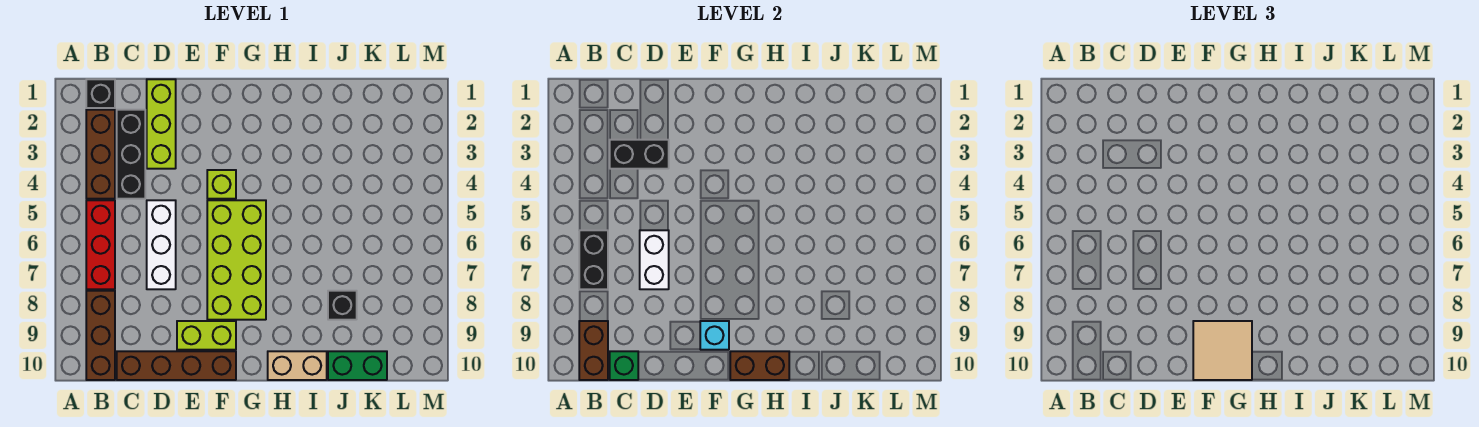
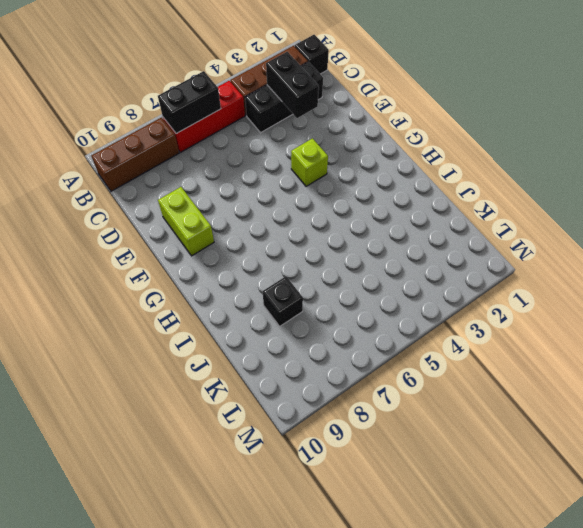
none -> brown 1x4 brick [117,351,236,380]
none -> lime 1x3 brick [147,79,176,169]
none -> white 1x3 brick [147,200,176,289]

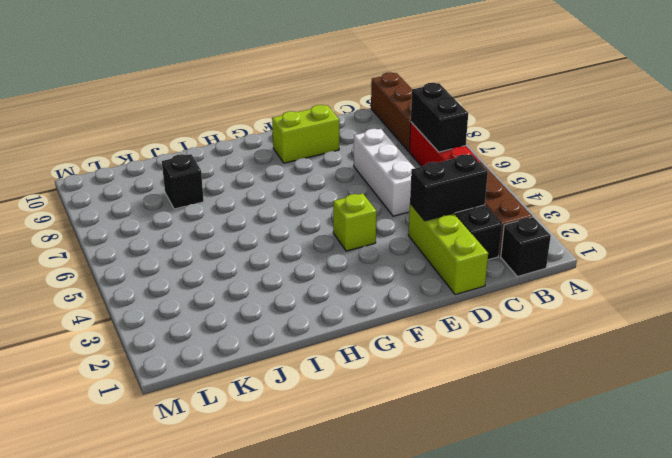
none -> brown 1x4 brick [117,351,236,380]
none -> lime 2x4 brick [207,200,266,320]
none -> tan 1x2 brick [268,351,327,380]

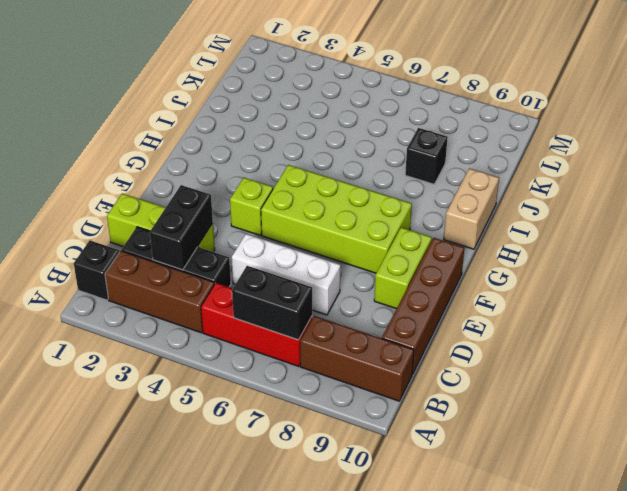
none -> green 1x2 brick [328,351,387,380]
none -> brown 1x2 brick [579,321,608,380]
none -> green 1x1 brick [610,351,638,380]

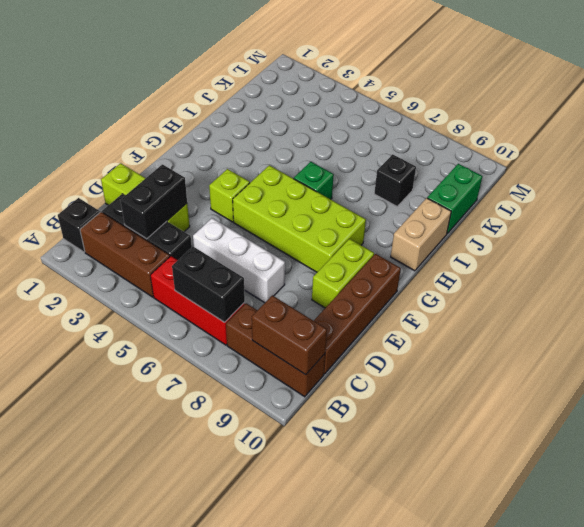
green 1x1 brick [294,162,334,199] -> green 1x1 brick moved to [610,351,638,380]
none -> white 1x2 brick [640,230,669,289]
none -> cyan 1x1 brick [700,321,729,350]
none -> brown 1x2 brick [730,351,789,380]

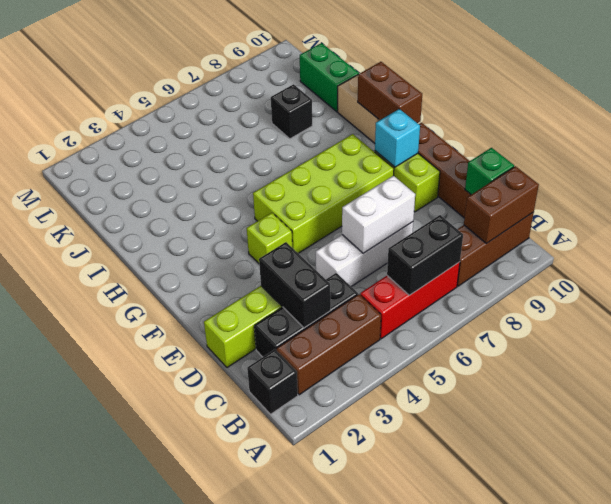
none -> tan 2x2 tile [1193,321,1252,380]

